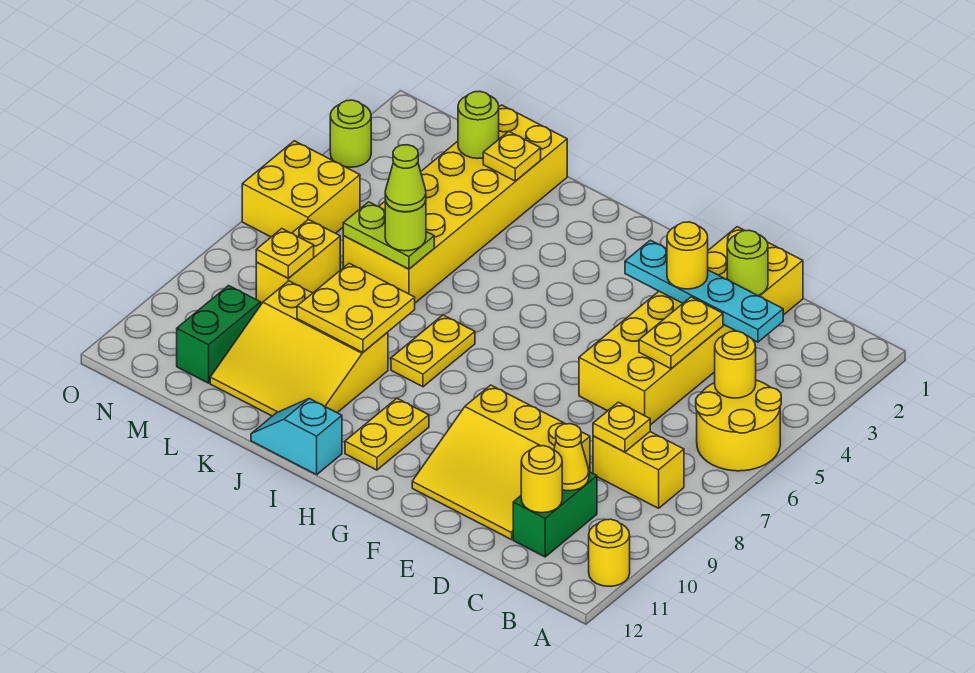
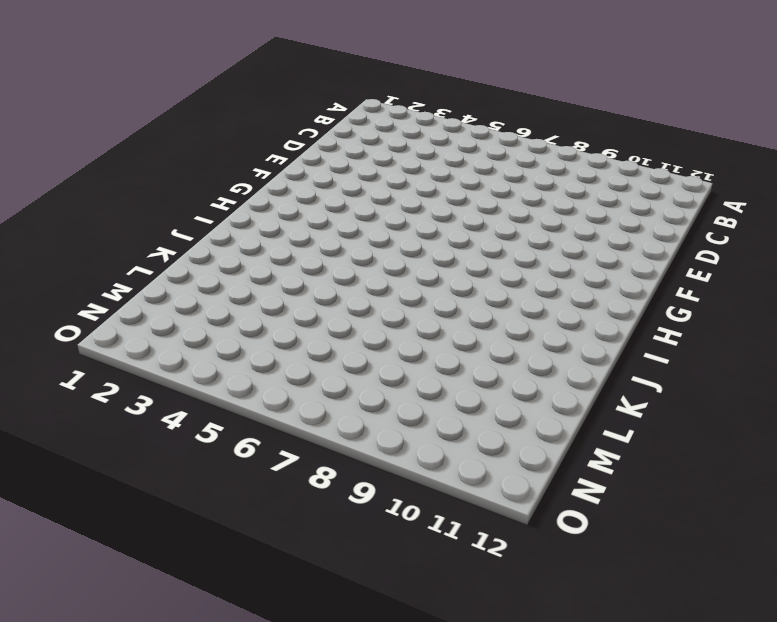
none -> yellow 2x2 round brick [696,380,781,471]
none -> yellow 1x1 round brick [589,519,630,586]
none -> yellow 1x2 brick [593,432,684,508]
none -> green 1x2 brick [513,472,597,557]

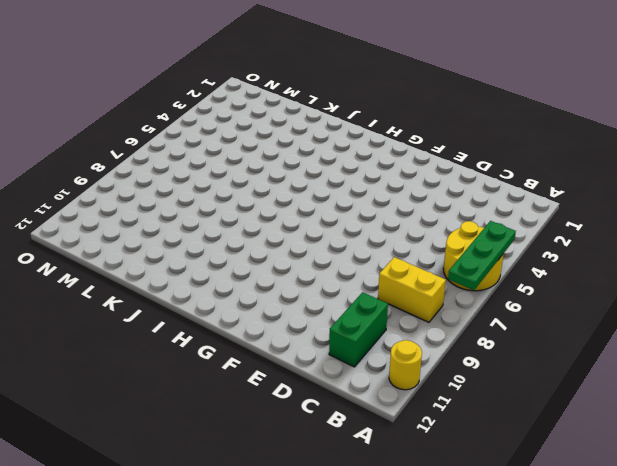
green 1x3 plate [448,221,516,290] -> none
none -> yellow 2x6 brick [579,227,803,425]
none -> yellow 3x3 slope [412,385,590,540]
none -> yellow 1x2 plate [345,398,429,470]
none -> yellow 1x2 plate [391,315,475,387]

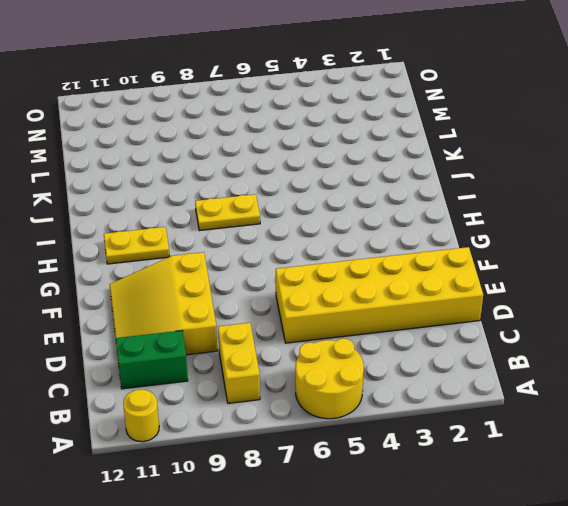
none -> cyan 1x2 slope [251,399,342,475]
none -> yellow 3x3 slope [210,281,388,416]
none -> yellow 2x6 brick [343,105,567,303]
none -> yellow 1x2 brick [256,220,340,304]

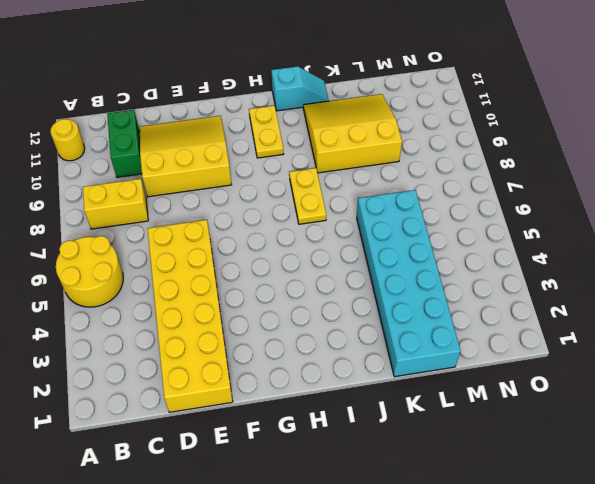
cyan 2x6 brick [357,190,461,377] -> yellow 2x6 brick [343,105,567,303]
none -> yellow 1x2 brick [256,220,340,304]
none -> green 1x2 brick [177,286,261,383]
none -> yellow 2x2 brick [242,141,360,237]
none -> lime 1x1 round brick [330,100,371,167]

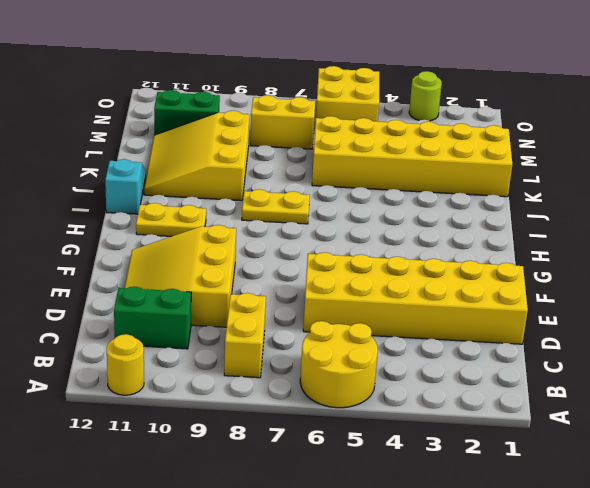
none -> yellow 1x1 round brick [715,331,756,398]
none -> cyan 1x4 plate [625,240,783,342]
none -> yellow 1x1 plate [593,402,650,452]
none -> yellow 1x1 cone [554,424,589,491]

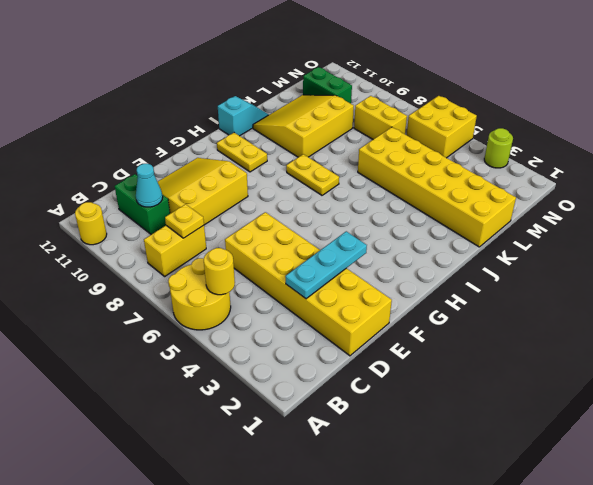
cyan 1x1 cone [136,164,163,207] -> yellow 1x1 cone [554,424,589,491]
cyan 1x3 plate [285,231,367,299] -> cyan 1x4 plate [625,240,783,342]
none -> yellow 1x1 round brick [521,446,562,513]
none -> lime 1x1 round brick [727,230,768,295]
none -> yellow 1x2 plate [639,297,723,369]
none -> yellow 2x2 plate [297,263,415,352]

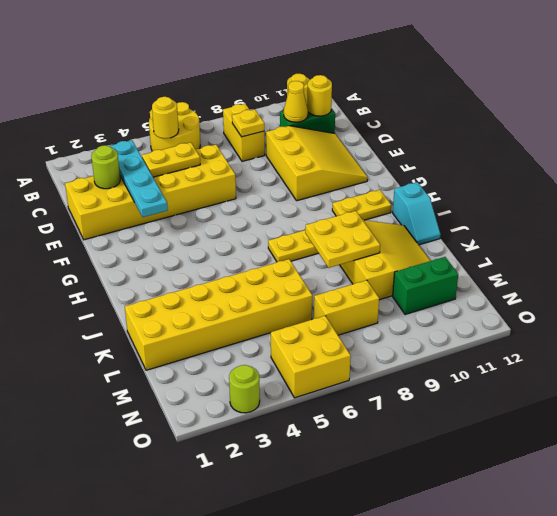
none -> yellow 1x1 plate [483,131,541,181]
none -> lime 1x2 plate [343,202,434,269]
none -> lime 1x1 round brick [458,91,499,159]
none -> yellow 1x1 plate [256,229,314,278]

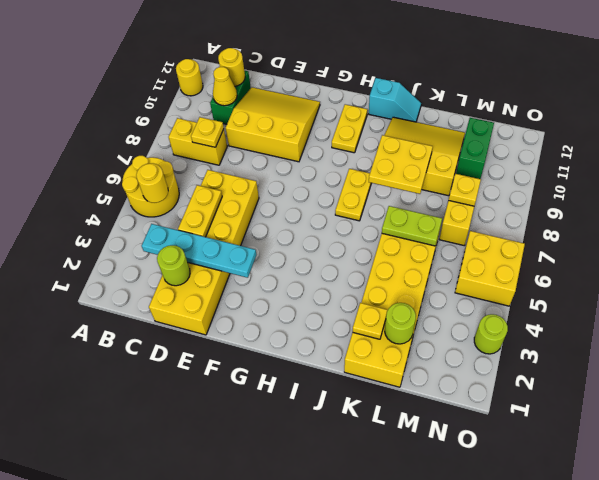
none -> yellow 1x1 round brick [667,222,708,289]
none -> lime 1x1 round brick [385,200,426,251]
none -> lime 1x1 cone [385,145,426,212]

